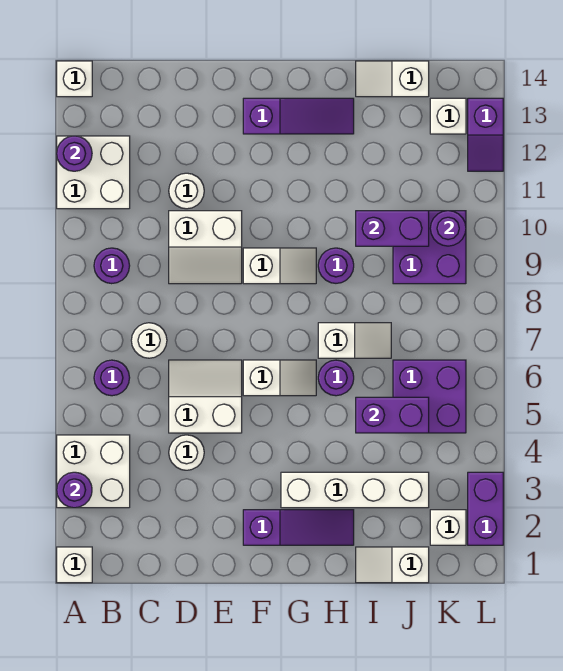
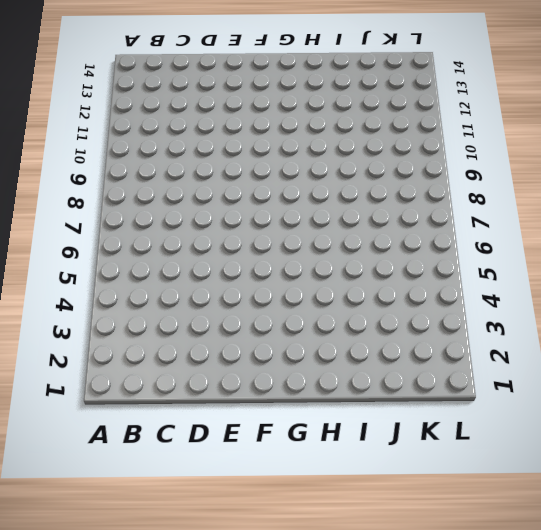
none -> white 1x1 brick [57,547,92,583]
none -> white 2x2 brick [57,435,130,508]
none -> white 2x2 brick [57,136,130,209]
none -> white 1x1 brick [57,61,92,97]

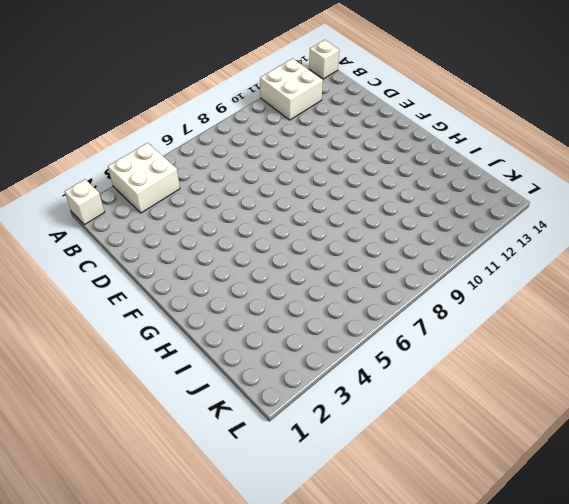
none -> purple 1x1 round brick [94,360,130,396]
none -> purple 1x1 round brick [94,248,130,284]
none -> white 1x1 round brick [131,323,167,358]
none -> white 1x1 round brick [169,435,204,470]

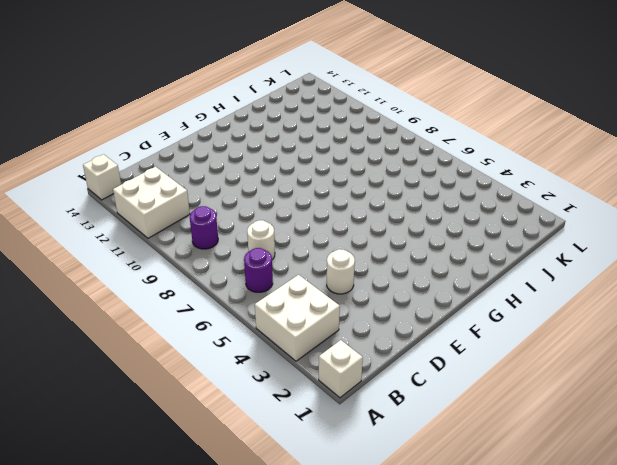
none -> white 2x2 slope [169,360,242,433]
none -> white 2x2 slope [169,211,242,284]
none -> white 1x1 round brick [169,173,204,209]
none -> purple 1x3 slope [243,510,354,545]

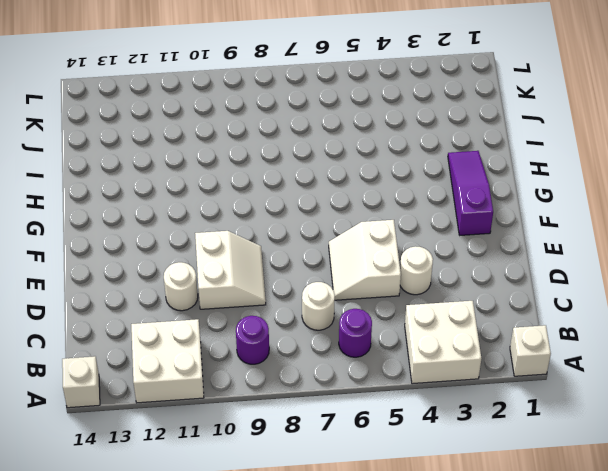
none -> white 1x2 slope [243,360,316,396]
none -> white 1x2 slope [243,248,316,284]
none -> purple 1x3 slope [243,98,354,134]
none -> white 1x4 brick [281,472,429,508]

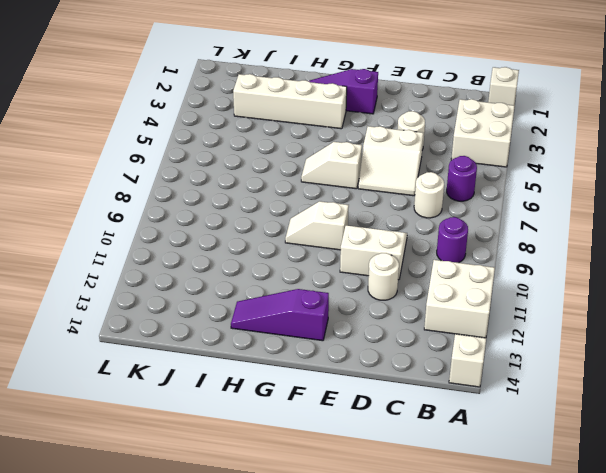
none -> purple 1x1 round brick [318,360,354,396]
none -> white 1x2 slope [318,323,391,358]
none -> purple 1x1 round brick [318,248,354,283]
none -> white 1x2 slope [356,547,429,583]

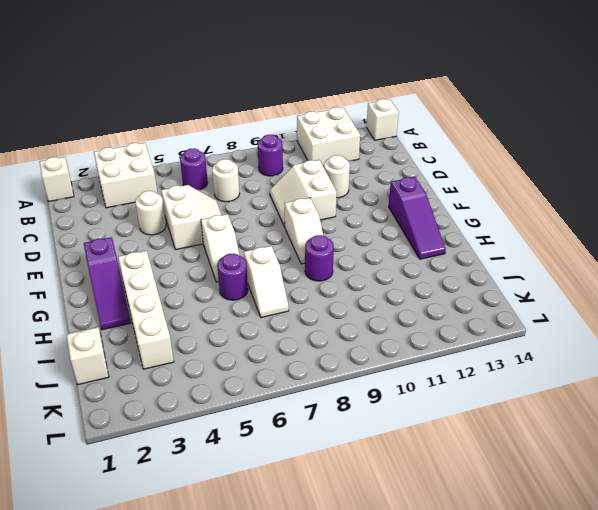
none -> white 1x2 slope [356,61,429,97]
none -> purple 2x2 brick [393,360,466,433]
none -> purple 2x2 brick [393,211,466,284]
none -> white 1x1 brick [430,510,466,545]

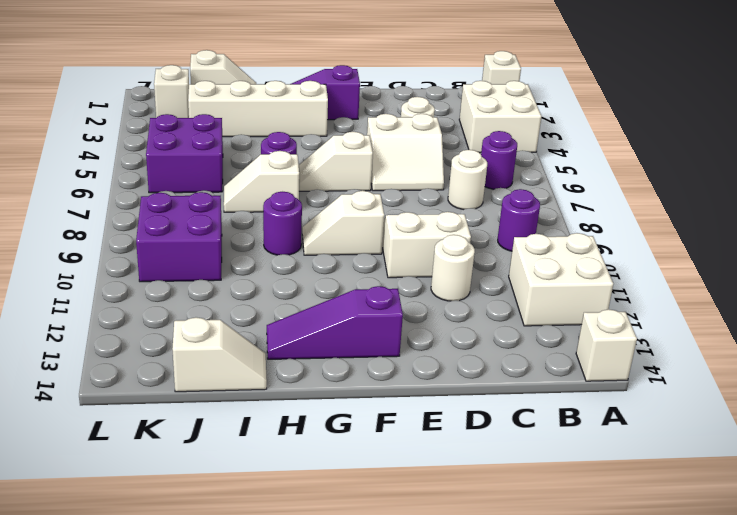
none -> white 1x1 brick [430,98,466,134]
none -> purple 1x2 brick [468,472,503,545]
none -> purple 1x2 slope [468,98,503,171]
none -> purple 1x1 round brick [57,472,92,508]

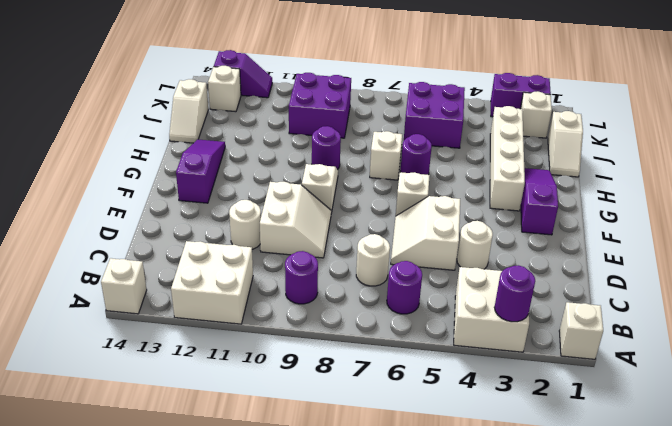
none -> purple 1x1 round brick [57,136,92,171]
none -> purple 1x2 brick [356,397,429,433]
none -> purple 1x2 brick [356,211,429,246]
none -> purple 1x1 round brick [430,211,466,246]

